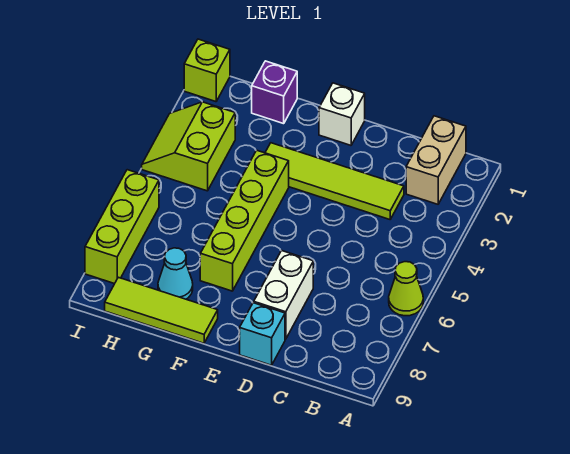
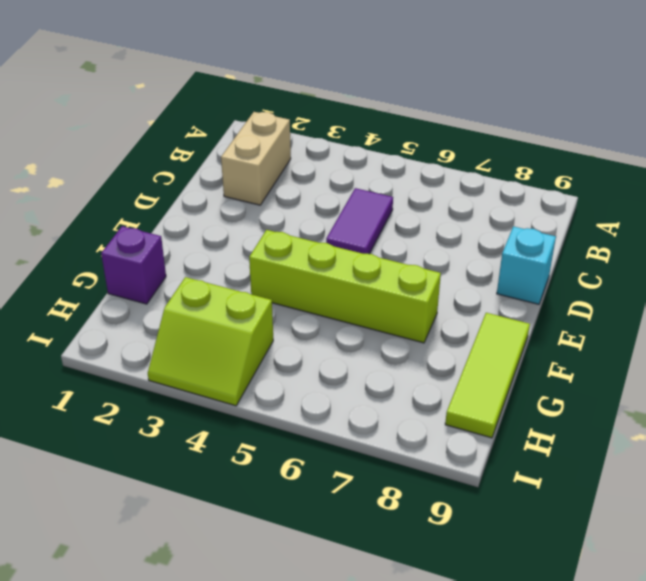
tan 1x2 brick [221,112,291,205] -> tan 1x2 brick turned to [406,116,466,204]
purple 1x2 tile [326,188,393,254] -> none
none -> lime 1x1 cone [389,262,423,316]
none -> lime 1x4 tile [265,143,404,219]
none -> white 1x2 brick [254,251,313,339]

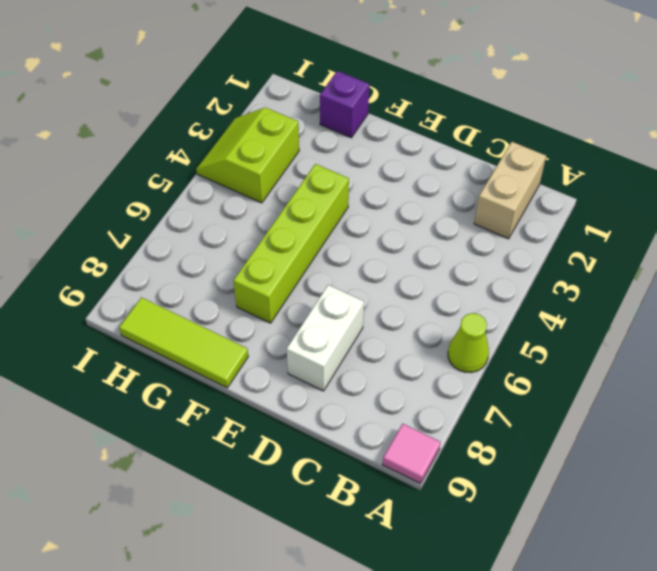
pink 1x1 tile [383,424,441,484] -> none
none -> lime 1x4 tile [265,143,404,219]
none -> cyan 1x1 brick [240,303,285,365]
none -> white 1x1 brick [319,83,365,145]

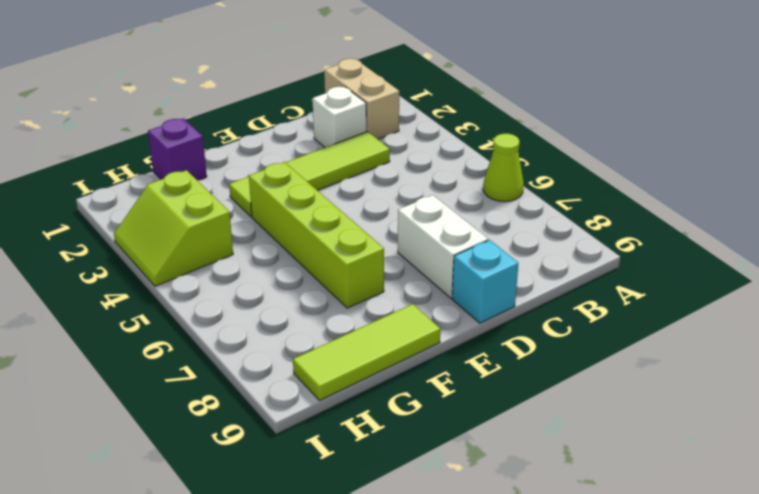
white 1x1 brick [313,87,366,147] -> white 1x1 brick moved to [319,83,365,145]
none -> cyan 1x1 cone [158,248,193,299]
none -> lime 1x1 brick [184,39,230,102]
none -> lime 1x3 brick [85,170,159,284]

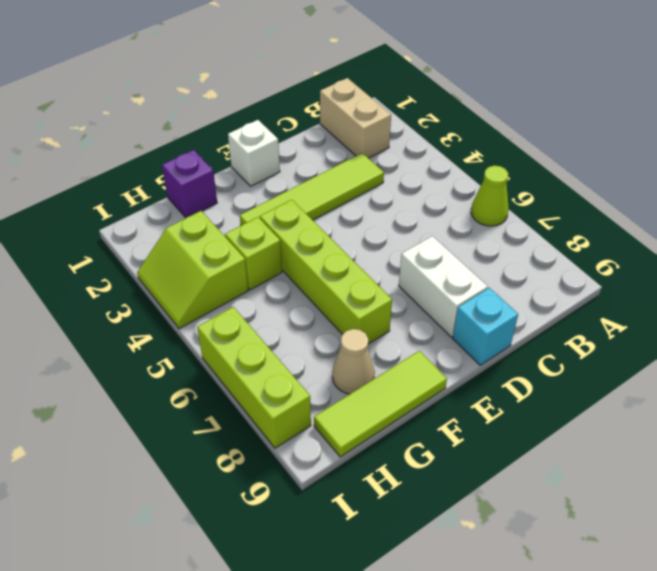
lime 1x1 brick [225,217,282,290] -> lime 1x1 brick moved to [184,39,230,102]
tan 1x1 cone [332,329,375,394] -> cyan 1x1 cone [158,248,193,299]

